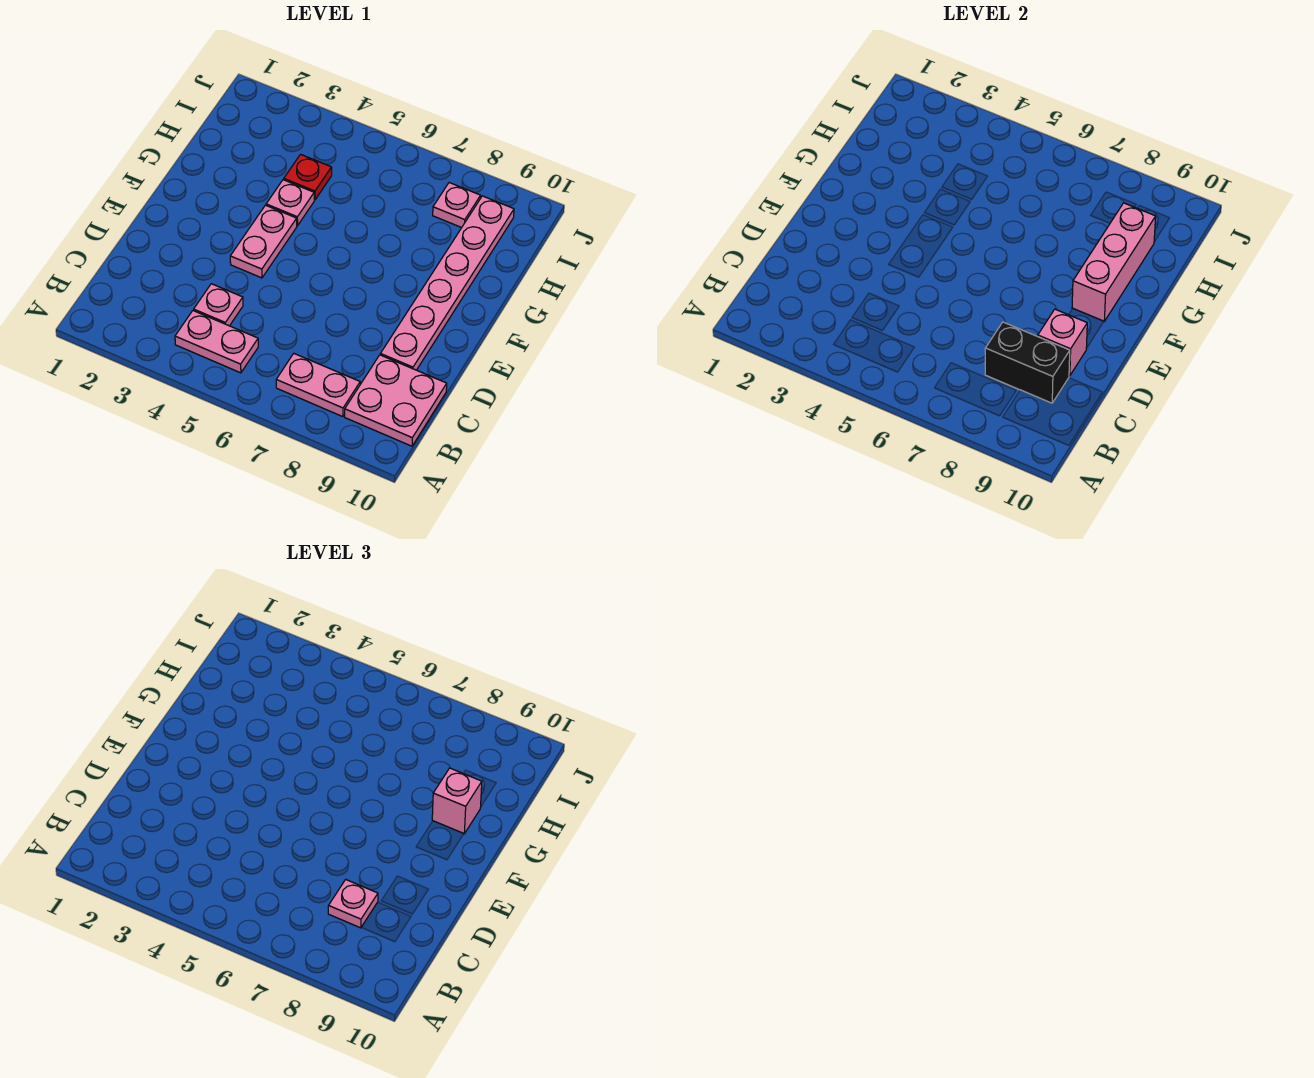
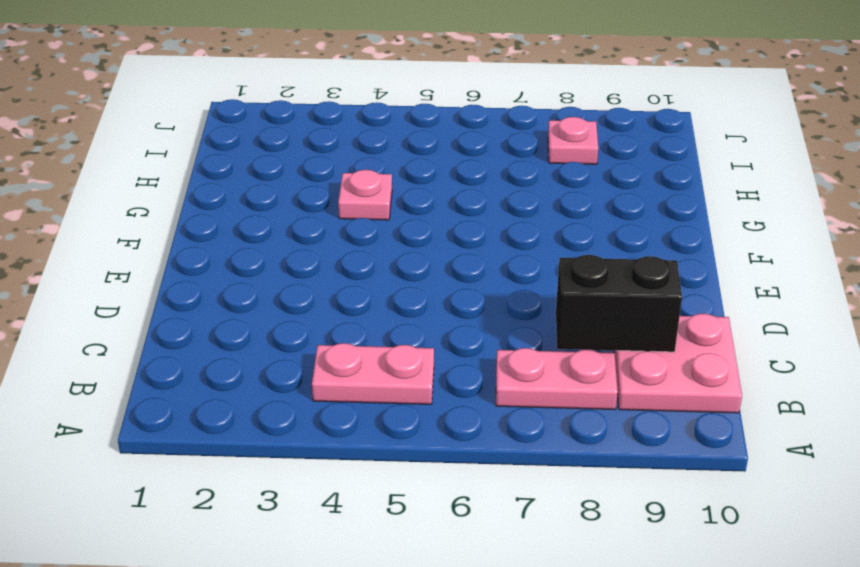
none -> pink 1x1 plate [194,284,243,326]
none -> pink 1x6 plate [380,196,514,370]
none -> pink 1x2 plate [230,205,297,278]

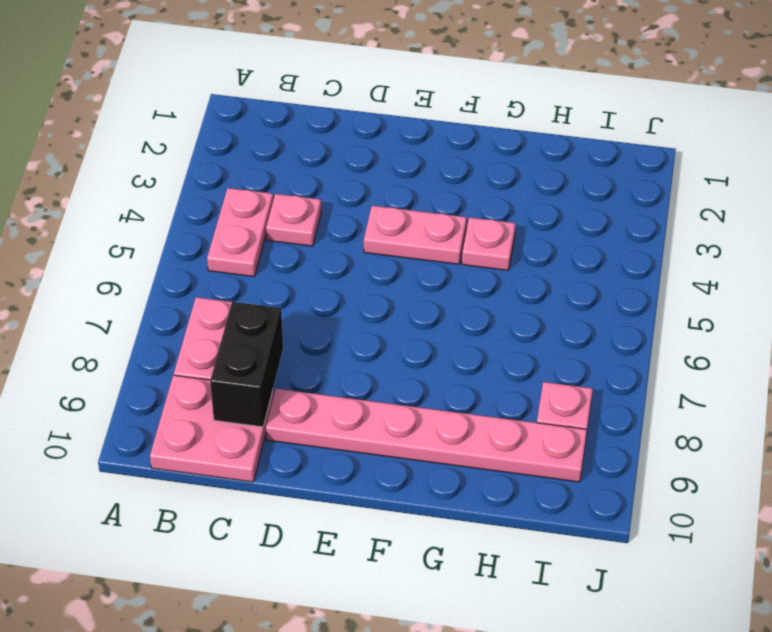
none -> red 1x1 plate [284,154,332,200]
none -> pink 1x1 brick [1038,309,1087,376]
none -> pink 1x3 brick [1072,203,1156,321]

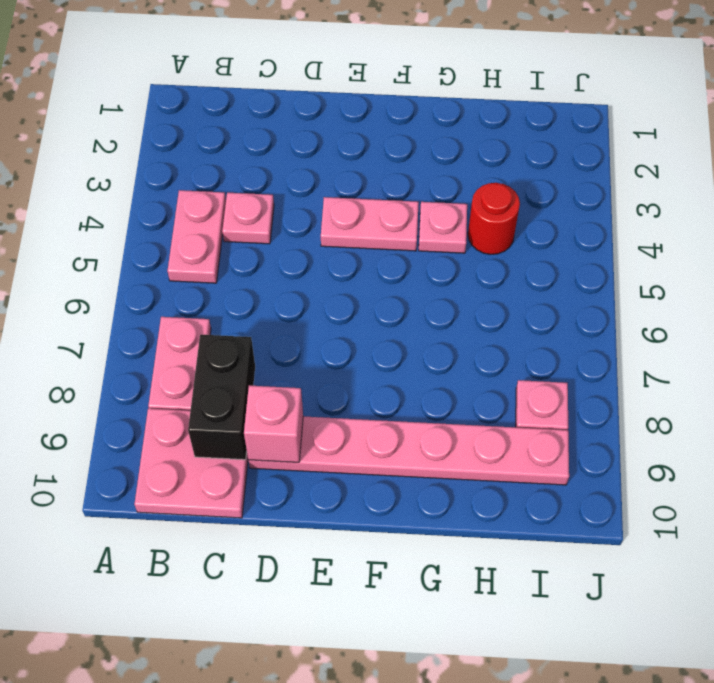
red 1x1 round brick [468,183,520,254] -> red 1x1 plate [284,154,332,200]
none -> pink 1x3 brick [1072,203,1156,321]
none -> pink 1x1 plate [328,880,378,928]
none -> pink 1x1 brick [432,768,482,834]

